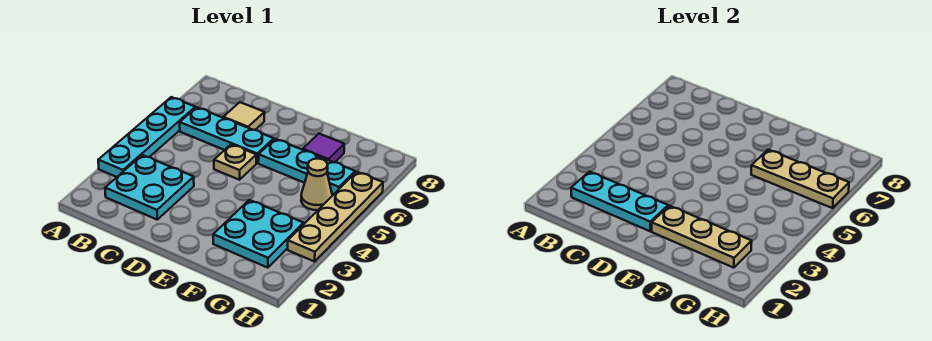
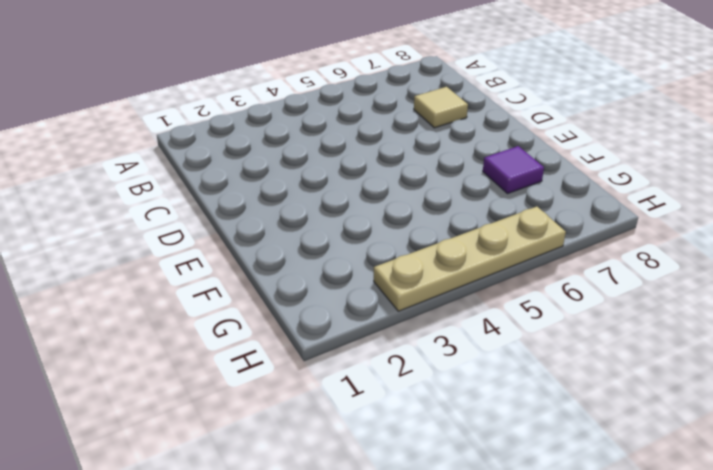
none -> cyan 1x4 plate [98,97,195,177]
none -> cyan 2x2 plate [105,155,194,219]
none -> cyan 1x3 plate [180,107,274,163]

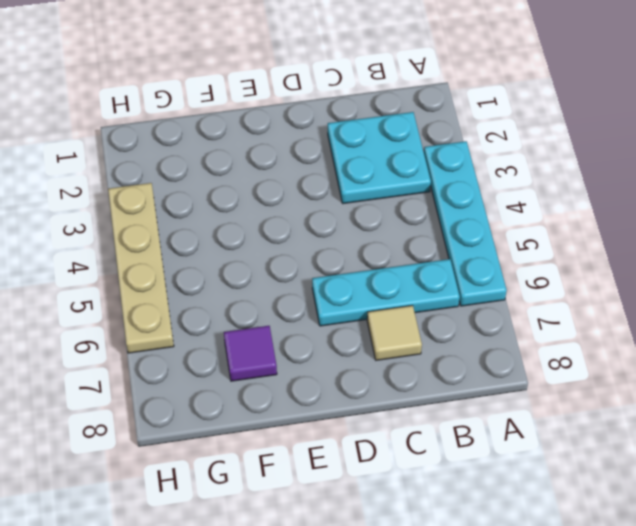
none -> tan 1x1 plate [214,144,256,180]
none -> cyan 1x3 plate [258,139,355,195]
none -> cyan 2x2 plate [213,200,303,268]

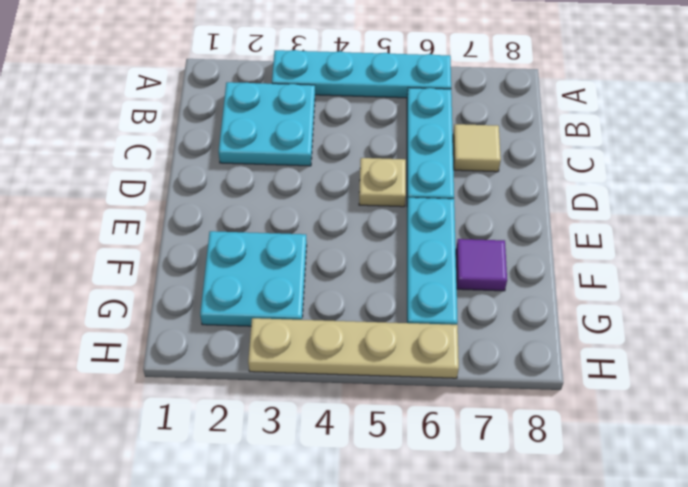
none -> tan 1x1 cone [301,159,332,210]
none -> cyan 1x3 plate [571,172,668,231]
none -> tan 1x3 plate [652,206,752,268]

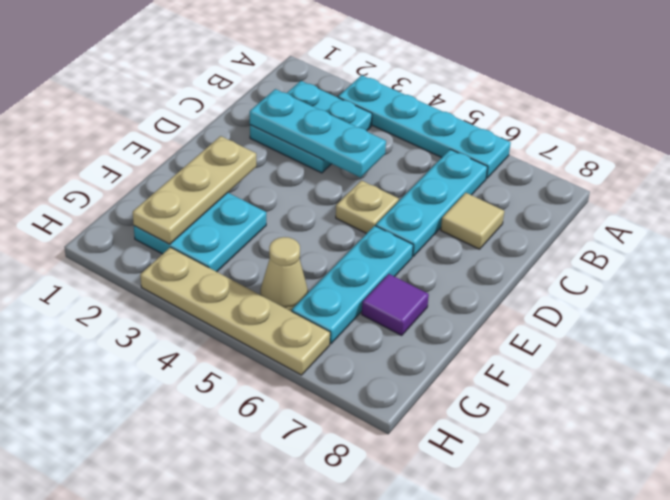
cyan 1x3 plate [250,89,386,177] -> cyan 1x3 plate turned to [571,172,668,231]
none -> tan 1x3 plate [751,150,849,208]

